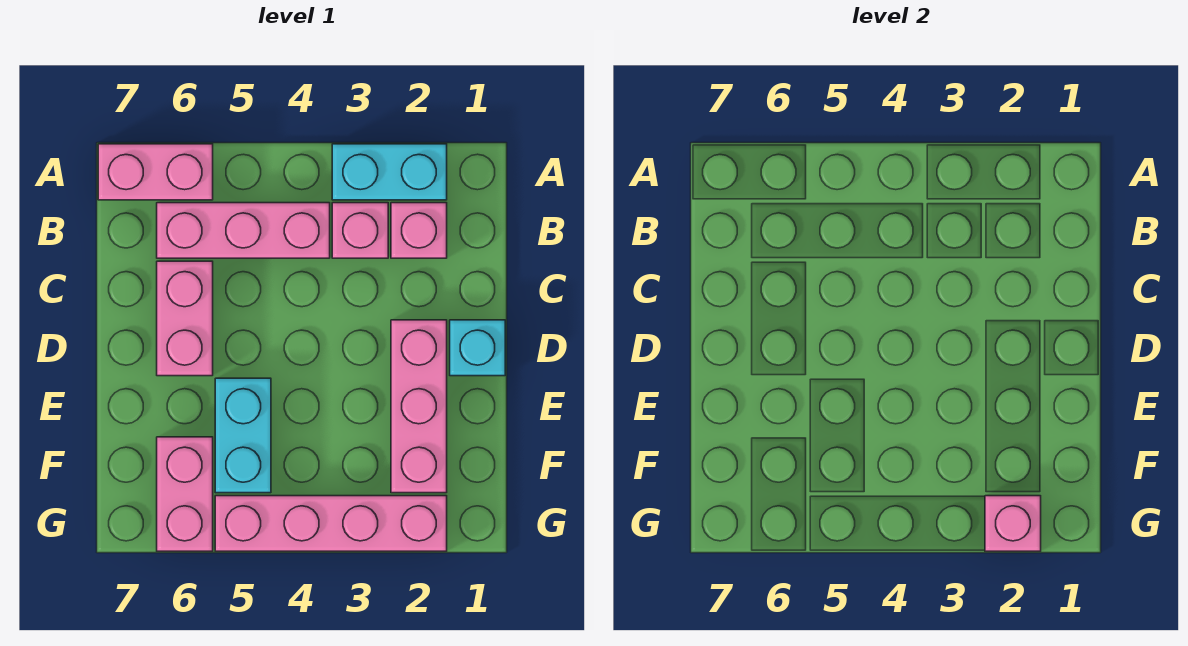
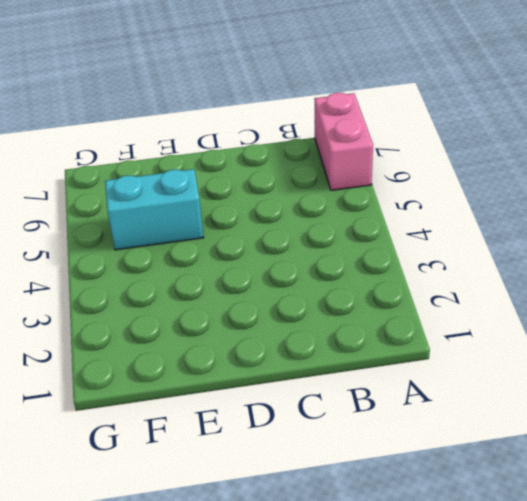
none -> cyan 1x2 brick [332,144,447,200]
none -> pink 1x1 brick [391,203,447,258]
none -> pink 1x1 brick [332,203,388,258]

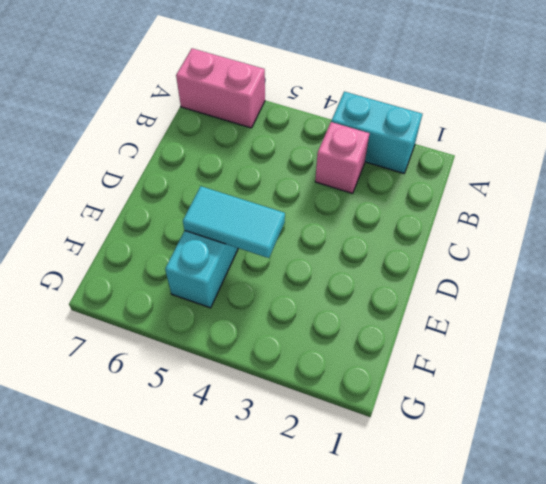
cyan 1x2 tile [183,186,285,258] -> none
none -> pink 1x1 brick [391,203,447,258]
none -> pink 1x3 brick [157,203,330,258]
none -> pink 1x2 brick [157,261,213,376]

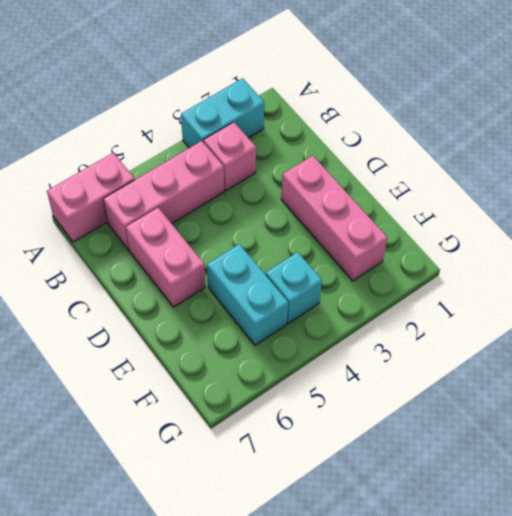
cyan 1x1 brick [266,252,322,323] -> cyan 1x1 brick moved to [450,320,505,376]
none -> pink 1x1 brick [391,203,447,258]
none -> pink 1x2 brick [157,437,213,551]
none -> pink 1x4 brick [215,496,447,551]

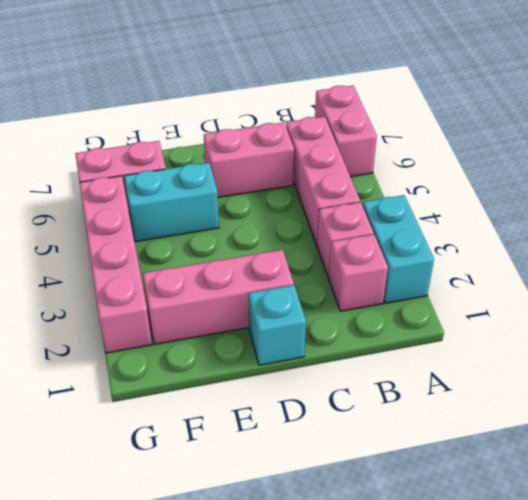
none -> pink 1x1 brick [985,496,1041,551]

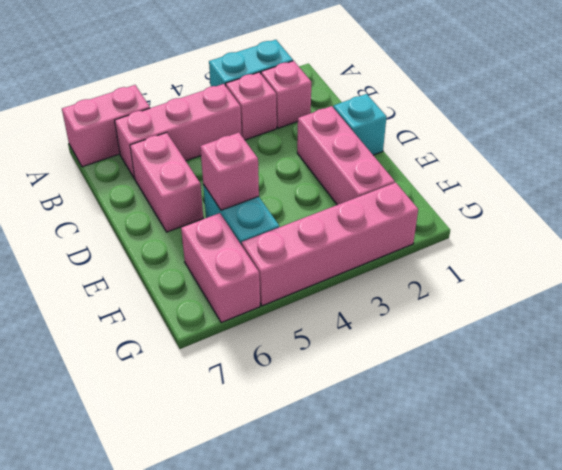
pink 1x1 brick [200,132,259,210] -> pink 1x1 brick moved to [985,496,1041,551]

